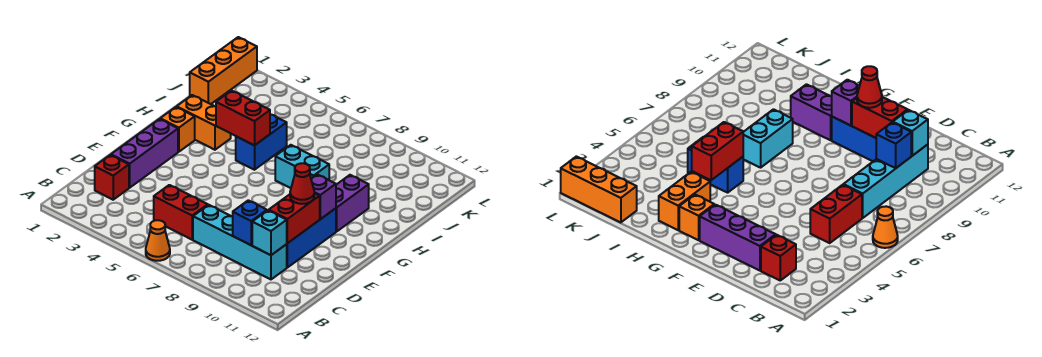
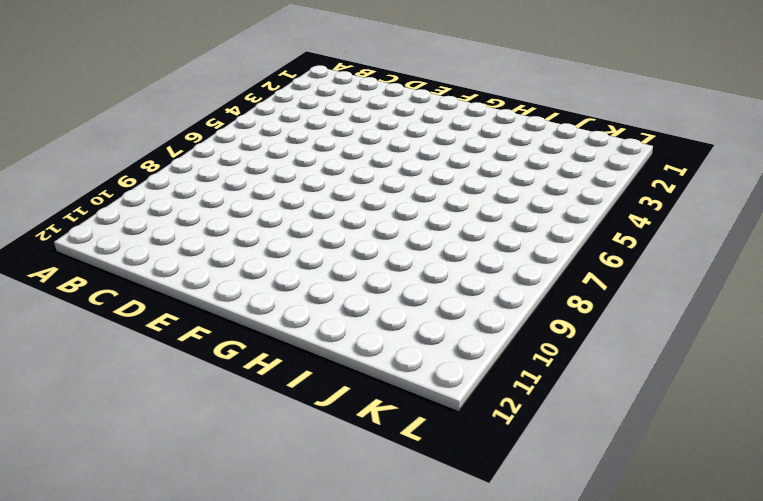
none -> orange 1x1 cone [146,220,170,261]
none -> red 1x1 brick [95,155,129,200]
none -> red 1x2 brick [154,185,208,240]

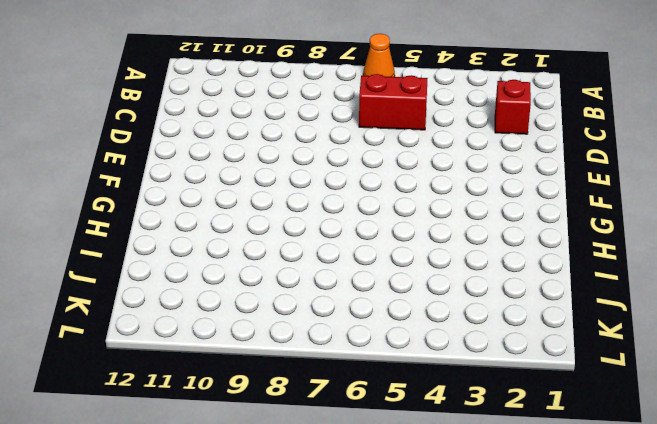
none -> cyan 1x4 brick [193,205,287,279]
none -> purple 1x3 brick [111,119,178,188]
none -> blue 1x3 brick [287,208,336,268]

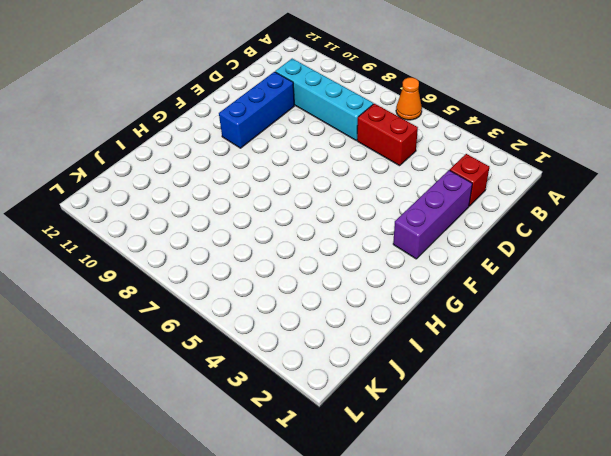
none -> orange 1x1 brick [160,107,195,152]
none -> purple 1x2 brick [336,175,369,232]
none -> orange 1x2 brick [177,95,231,150]

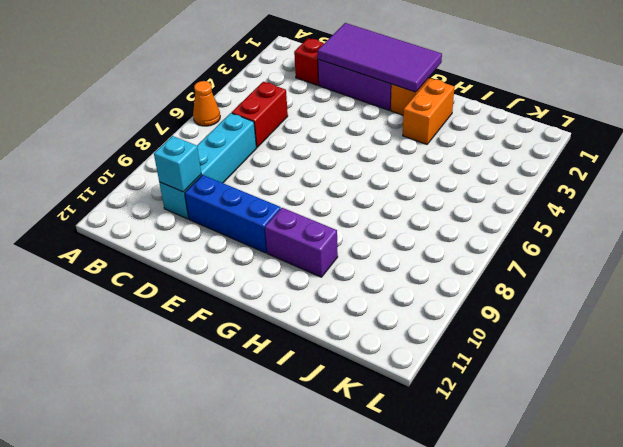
purple 2x4 tile [318,23,442,92] -> none
none -> blue 1x2 brick [236,114,287,170]
none -> cyan 1x2 brick [275,145,329,188]
none -> orange 1x3 brick [190,37,257,104]

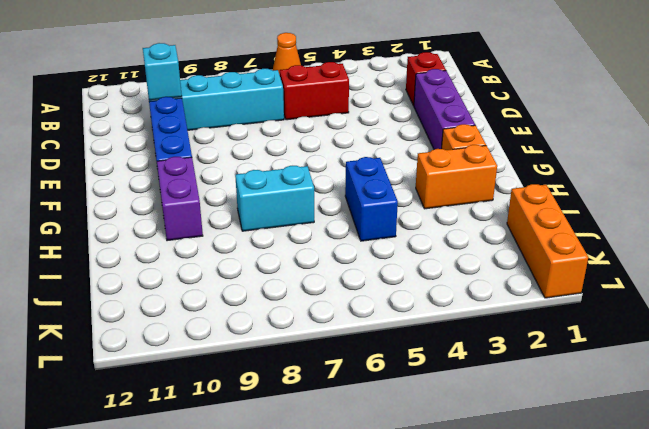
none -> blue 1x1 brick [233,200,267,245]
none -> red 1x2 brick [269,193,320,243]
none -> purple 1x1 brick [311,174,336,219]

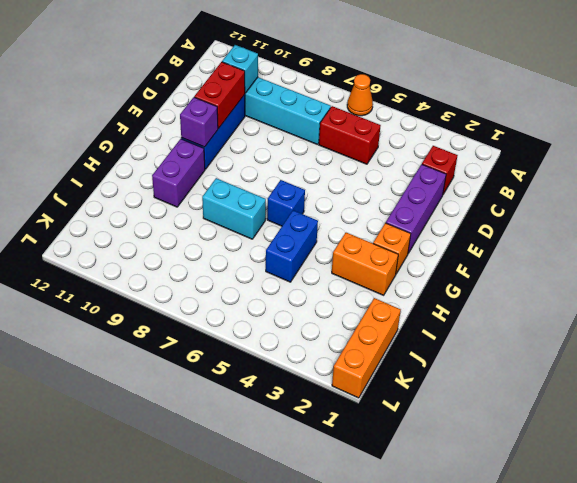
blue 1x1 brick [267,180,305,226] -> blue 1x1 brick moved to [233,200,267,245]
none -> red 1x2 brick [216,91,270,145]
none -> red 1x1 cone [290,163,314,204]

